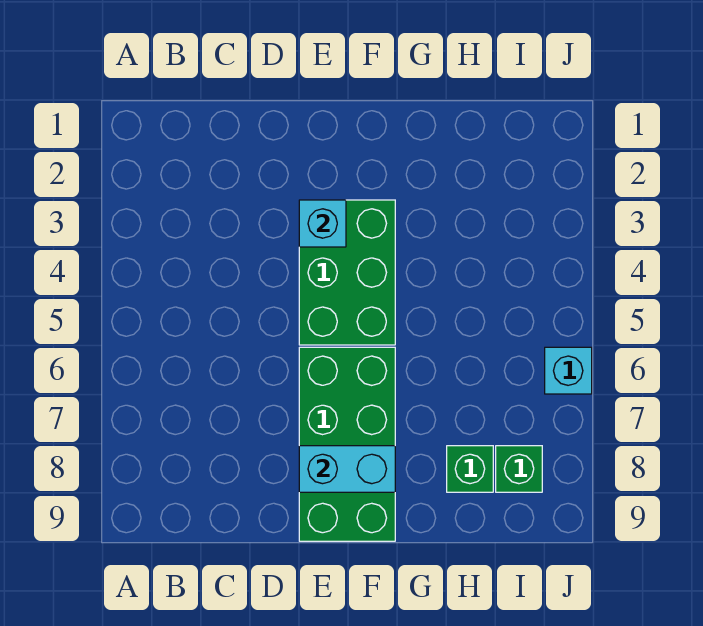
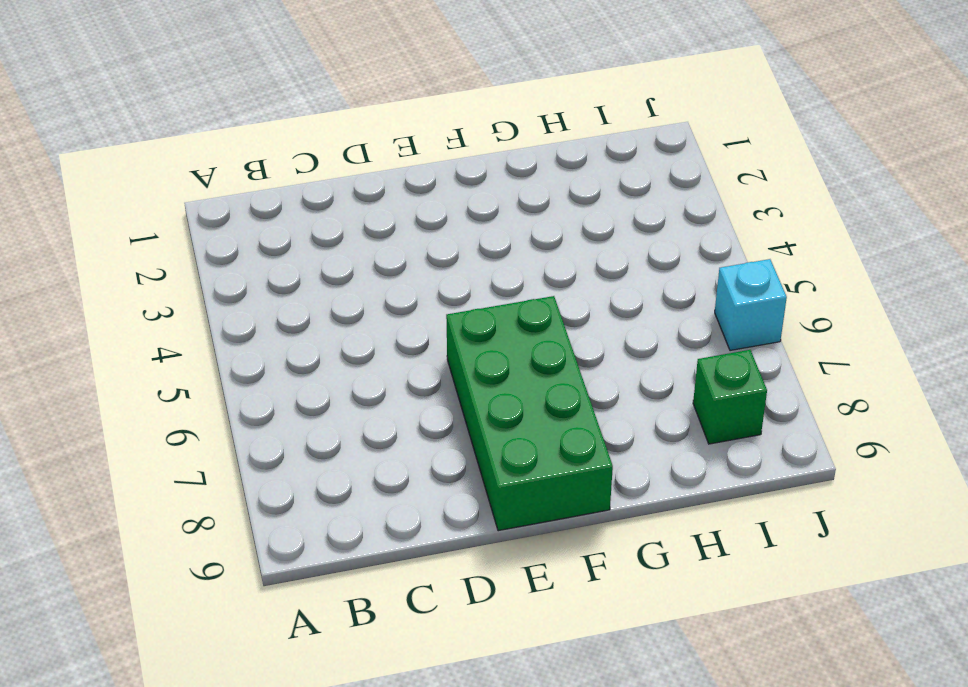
none -> green 2x3 brick [299,200,395,345]
none -> green 1x1 brick [447,446,493,492]

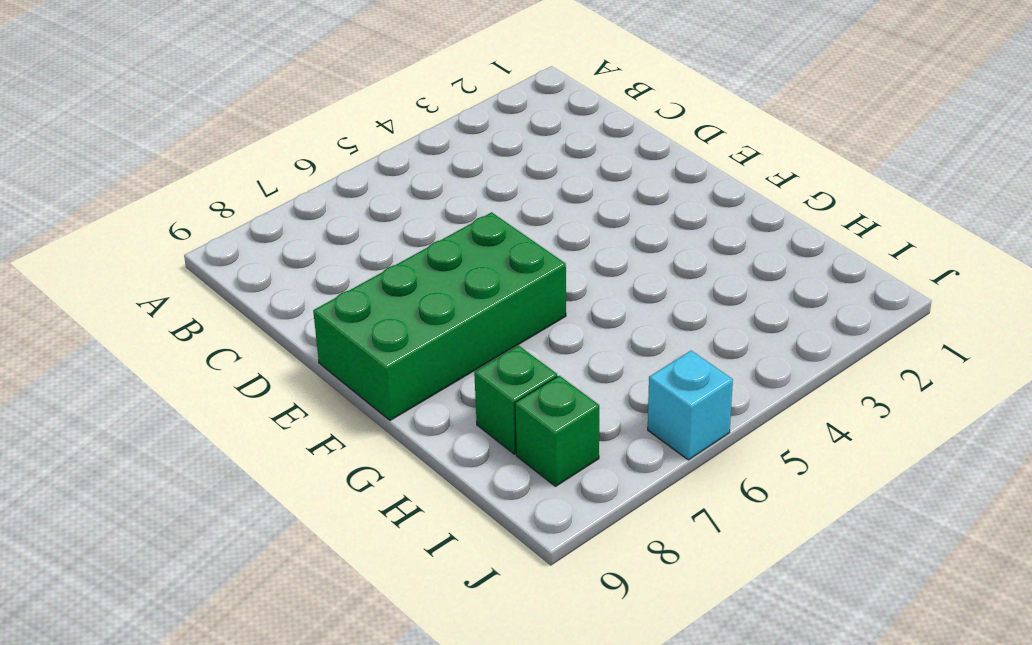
none -> green 2x3 brick [299,200,395,345]
none -> cyan 1x1 brick [299,200,346,247]

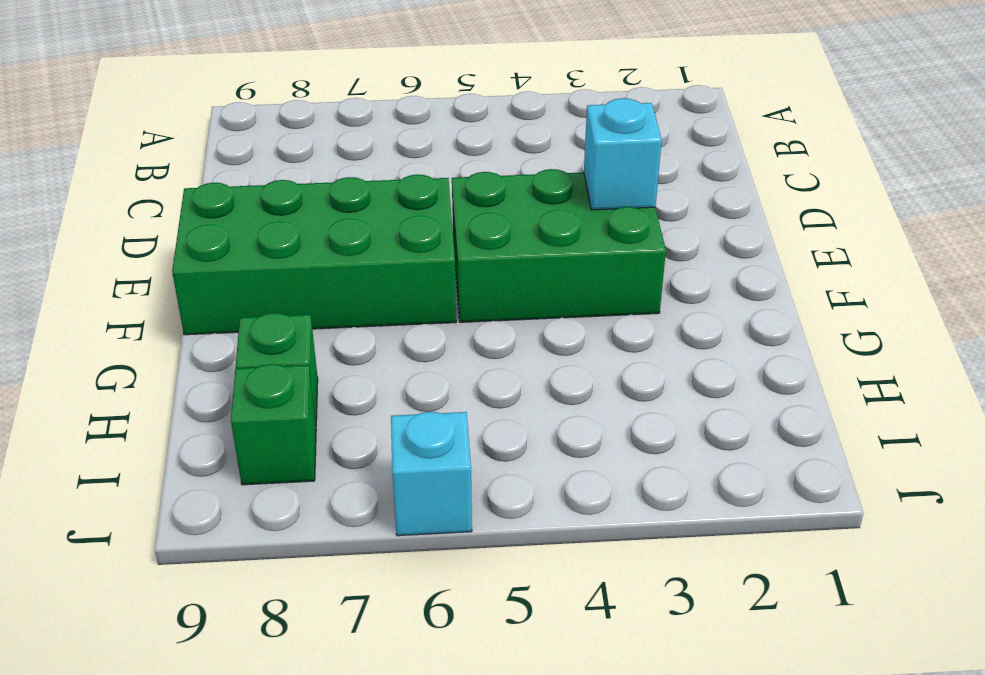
none -> cyan 1x2 brick [299,446,395,492]

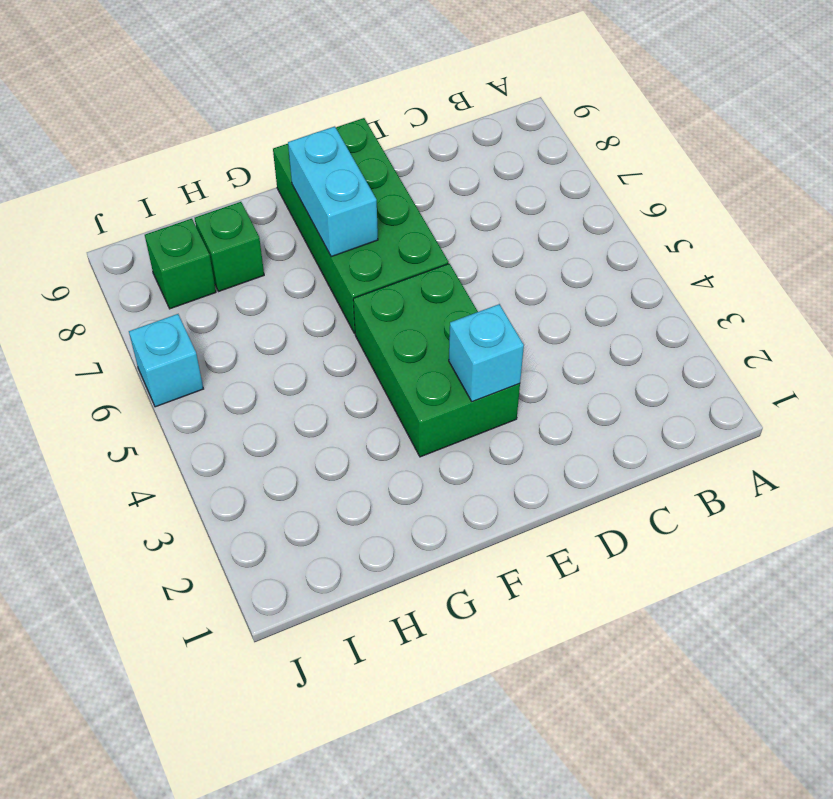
cyan 1x2 brick [288,126,378,257] -> cyan 1x2 brick turned to [299,446,395,492]

